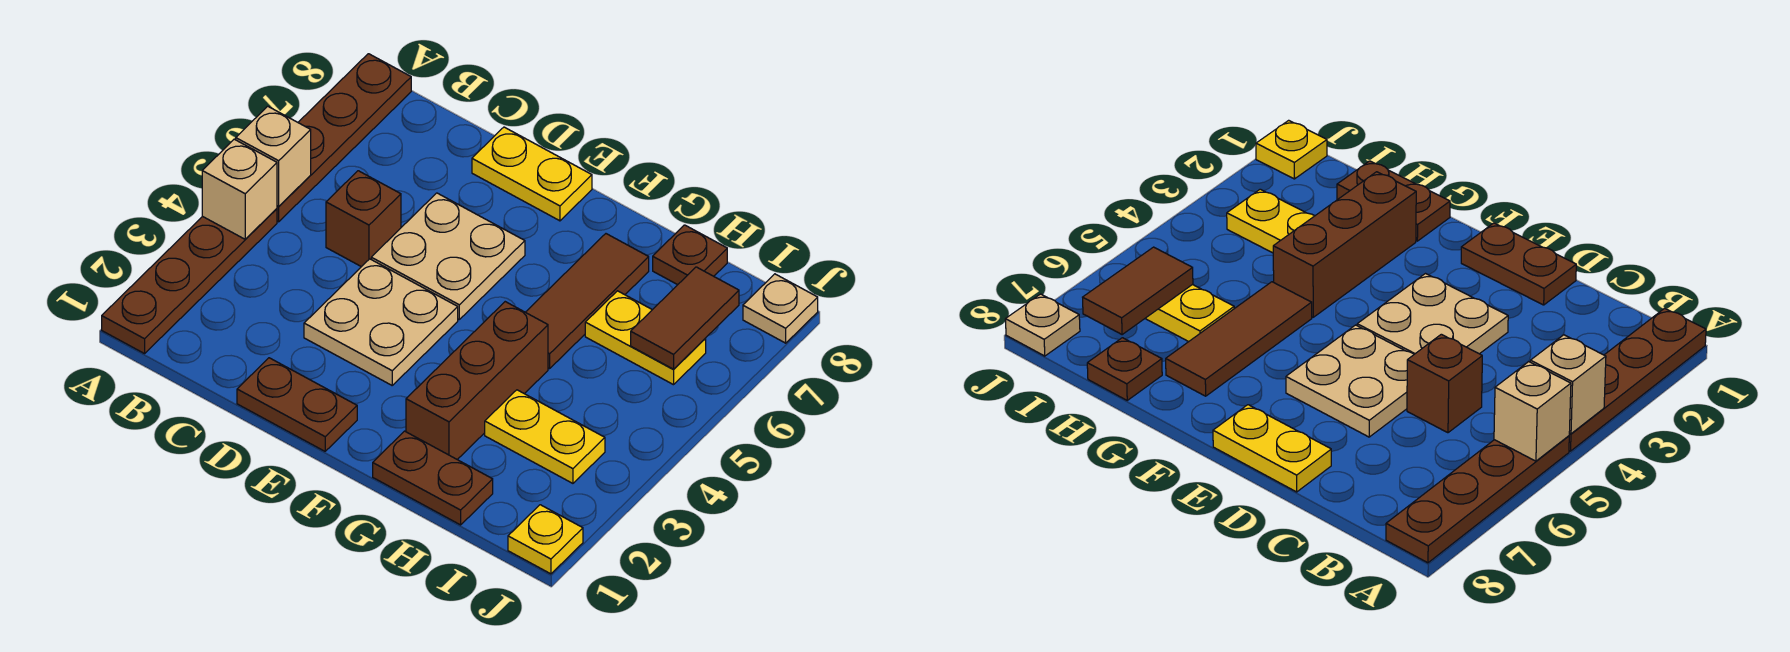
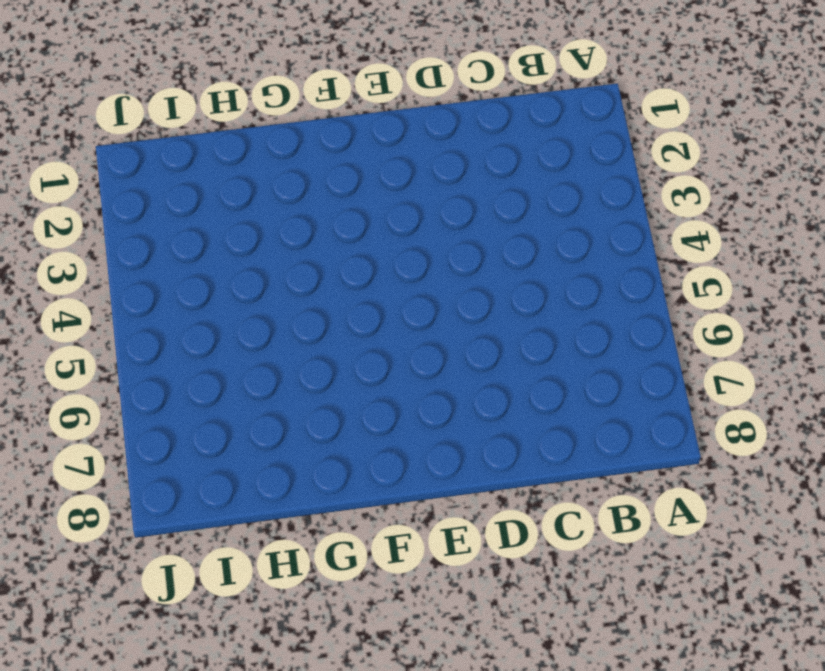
none -> brown 1x4 plate [102,209,277,354]
none -> brown 1x4 plate [277,54,411,222]
none -> brown 1x1 brick [326,171,401,267]

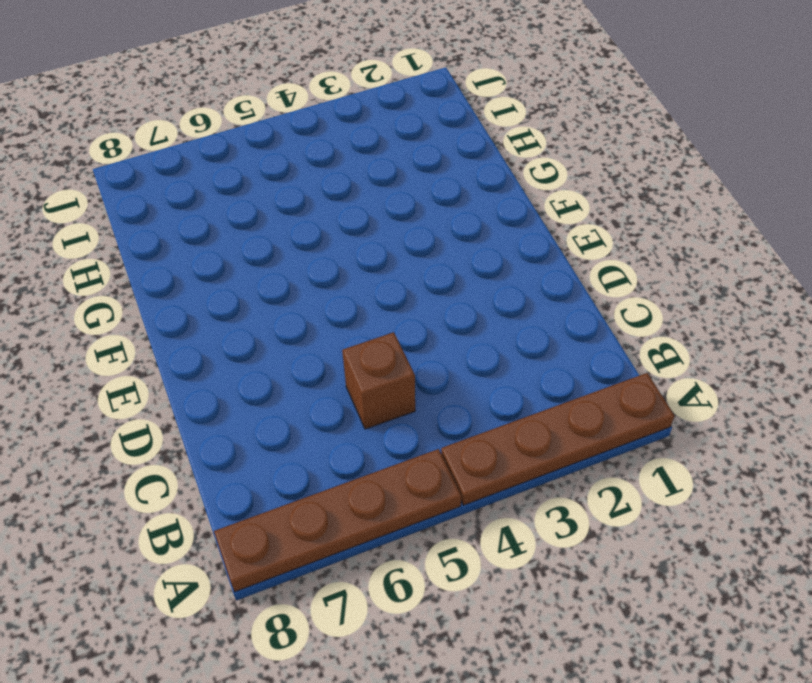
none -> brown 1x2 plate [237,358,357,451]
none -> tan 2x2 plate [304,259,458,385]
none -> tan 2x2 plate [371,193,525,319]

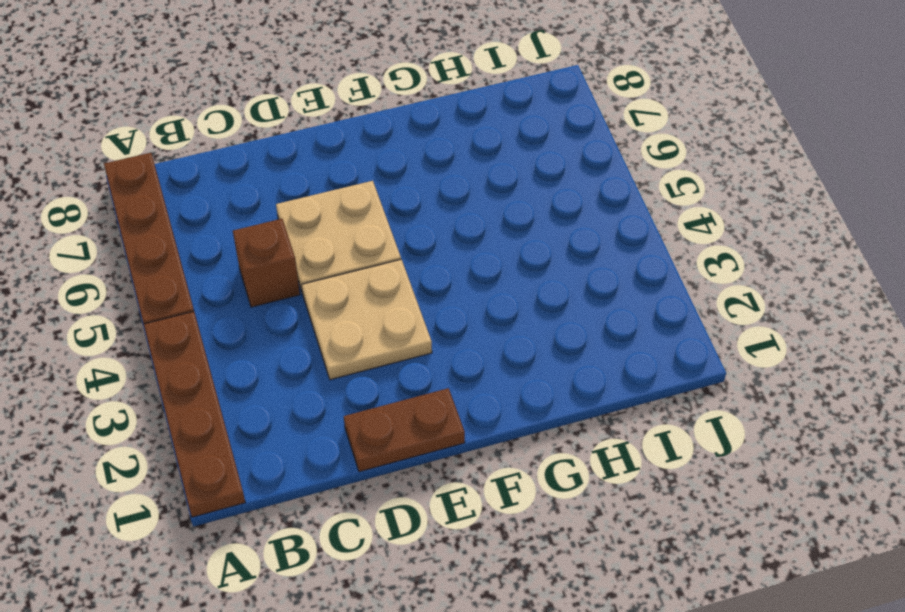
none -> yellow 1x2 plate [472,127,592,221]
none -> brown 1x2 plate [373,431,493,525]
none -> brown 1x3 brick [406,302,548,459]

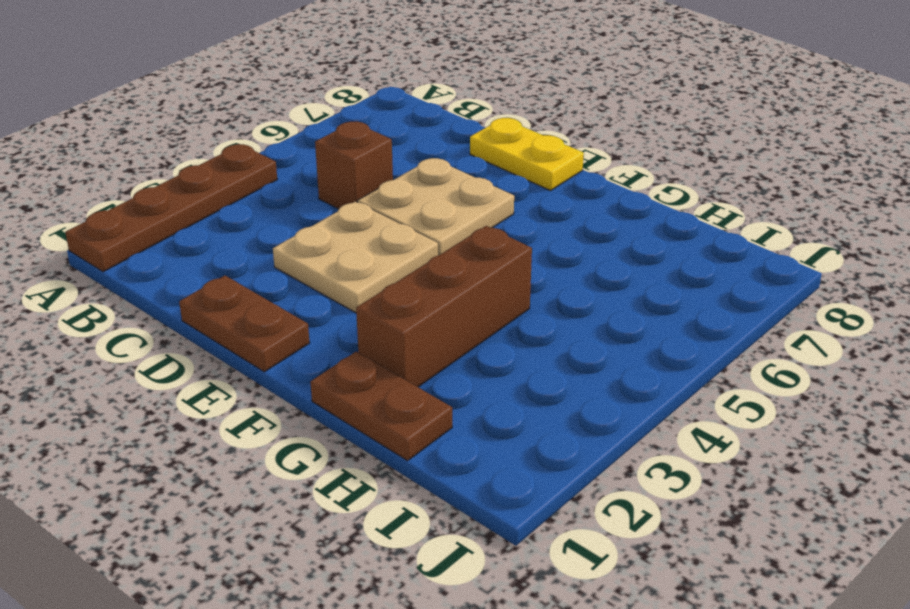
none -> brown 1x4 plate [277,54,411,222]
none -> brown 1x3 tile [526,234,649,369]
none -> yellow 1x2 plate [485,390,605,483]

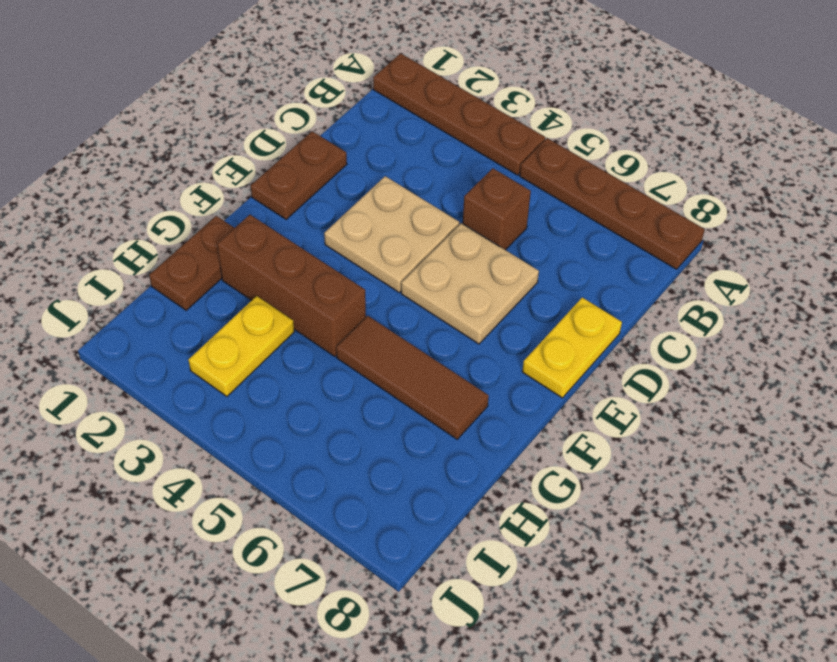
none -> yellow 1x2 plate [585,291,706,385]
none -> brown 1x1 plate [653,225,727,285]
none -> yellow 1x1 plate [508,505,583,574]

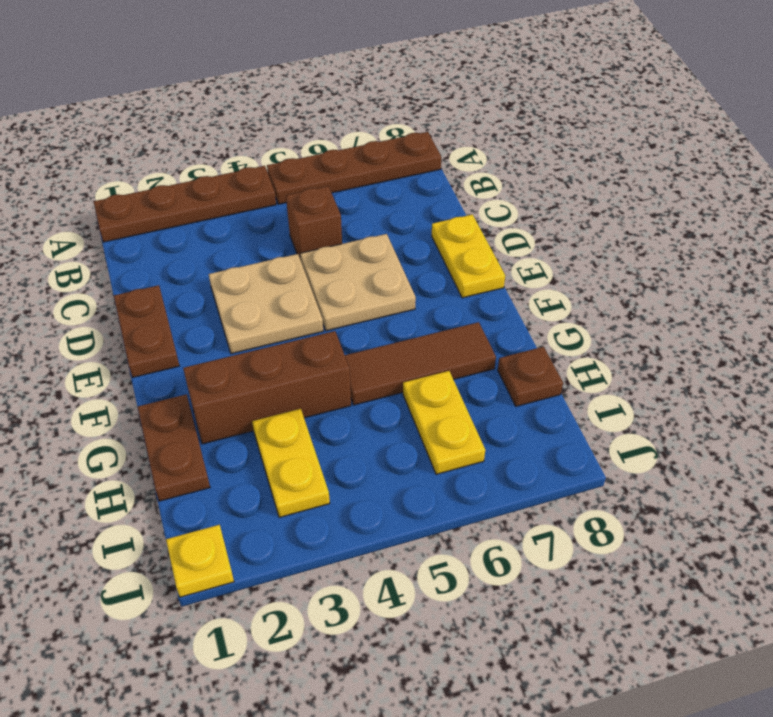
none -> tan 1x1 plate [743,274,818,343]
none -> tan 1x1 brick [202,139,277,239]
none -> tan 1x1 brick [236,106,311,206]

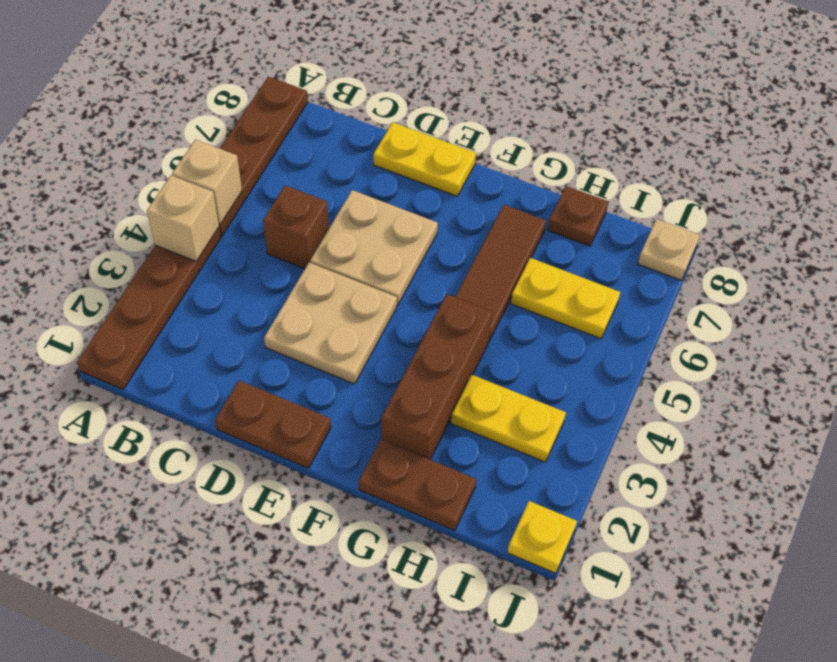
none -> brown 1x2 tile [631,267,739,369]

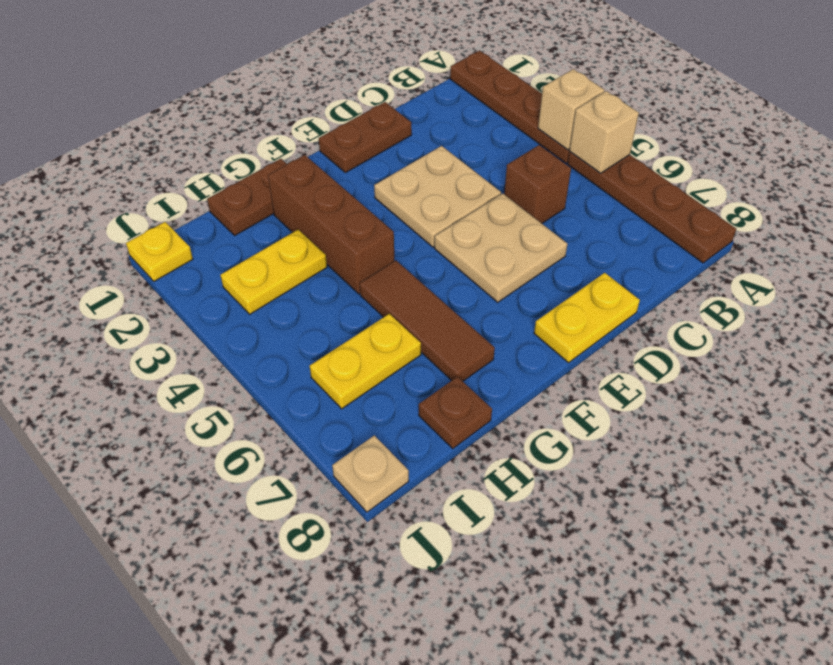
none -> brown 1x2 tile [631,267,739,369]

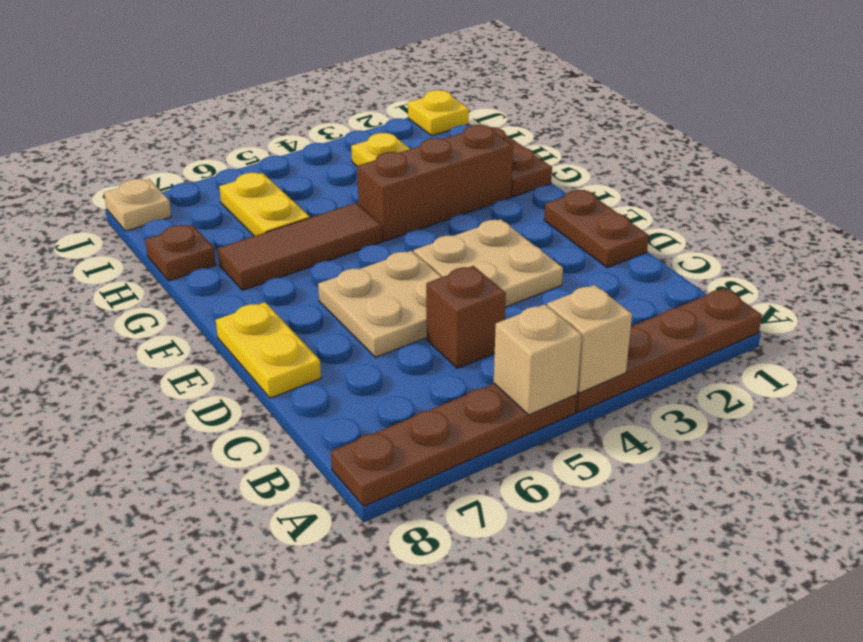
none -> brown 1x2 tile [631,267,739,369]

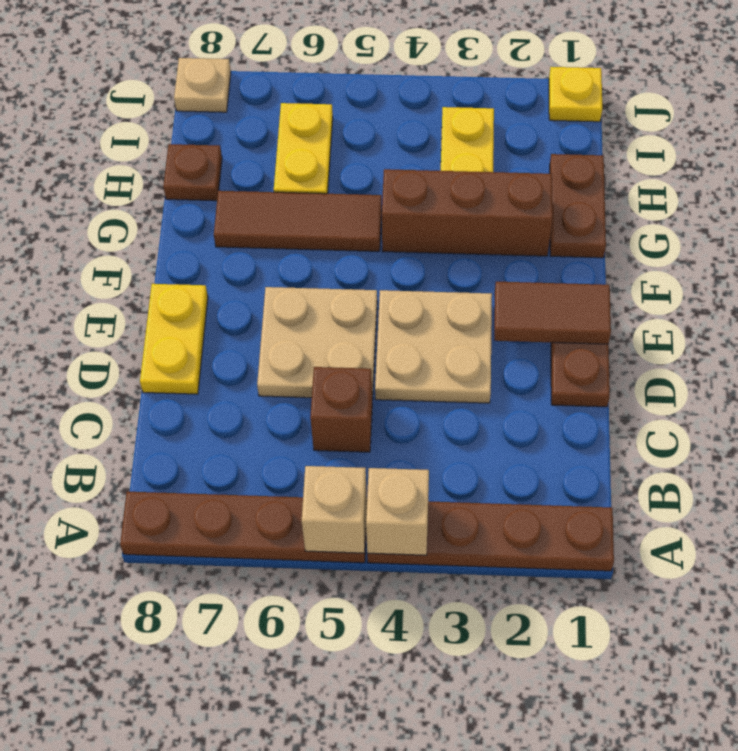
brown 1x2 tile [494,282,611,344] -> brown 1x2 tile moved to [631,267,739,369]

